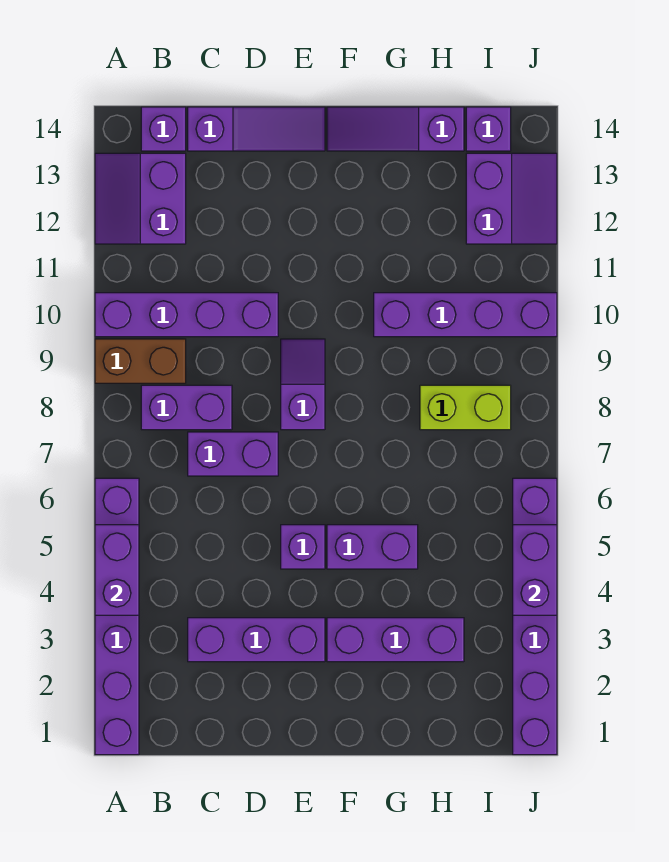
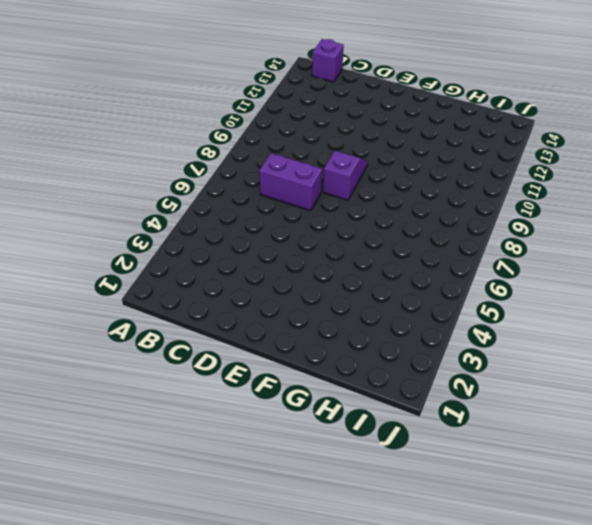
none -> purple 1x6 brick [95,478,139,755]
none -> brown 1x2 brick [95,339,186,383]
none -> purple 1x4 brick [95,293,278,337]

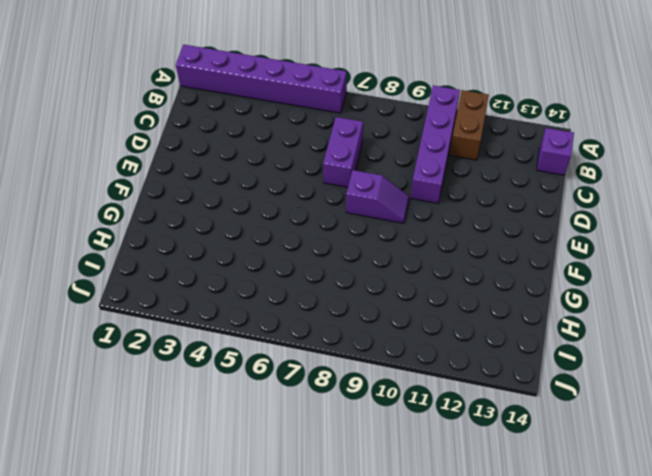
brown 1x2 brick [450,90,489,160] -> brown 1x2 brick moved to [95,339,186,383]
none -> purple 2x2 slope [95,153,186,244]
none -> purple 1x2 brick [141,385,232,430]
none -> purple 1x3 brick [188,618,325,662]

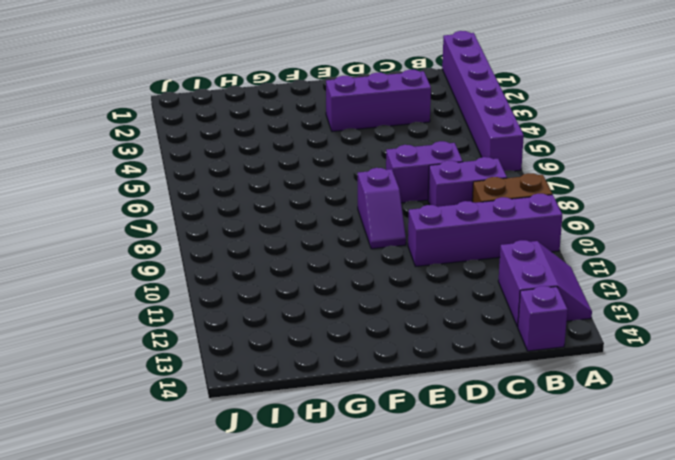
none -> purple 1x3 slope [188,107,325,151]
none -> purple 1x1 brick [281,525,325,569]
none -> purple 1x3 brick [327,618,464,662]

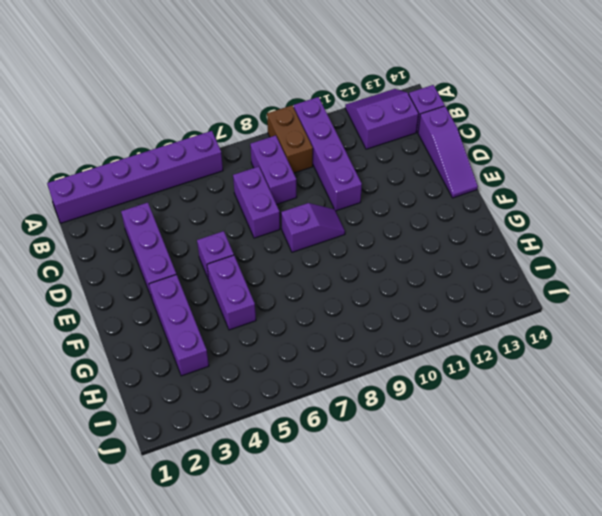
none -> purple 1x3 slope [327,107,464,151]
none -> purple 1x4 brick [374,293,557,337]
none -> lime 1x2 brick [420,385,511,430]

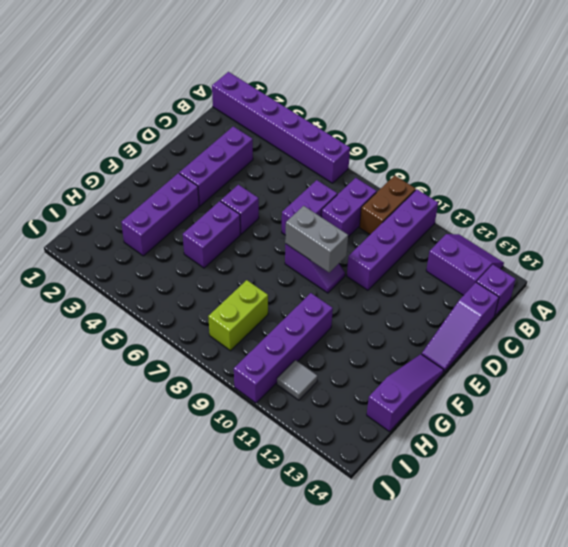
grey 1x2 brick [285,206,348,273] -> none
grey 1x1 tile [277,360,317,400] -> none
none -> purple 2x2 slope [466,153,557,244]
none -> purple 1x1 brick [466,107,511,151]
none -> purple 1x6 brick [513,478,557,755]

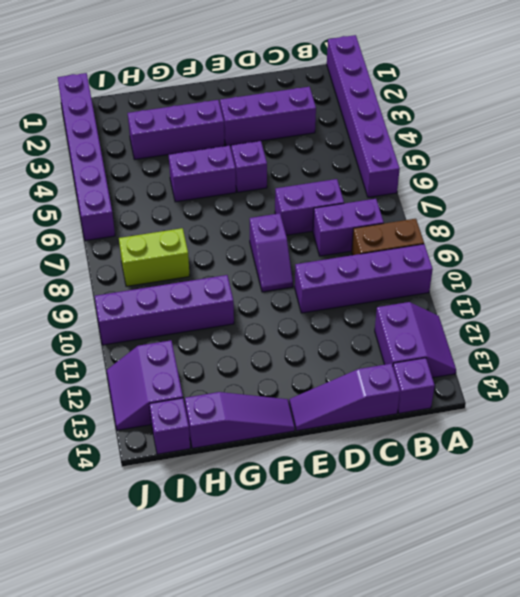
none -> purple 1x2 brick [95,525,139,615]
none -> purple 1x2 brick [513,525,557,615]

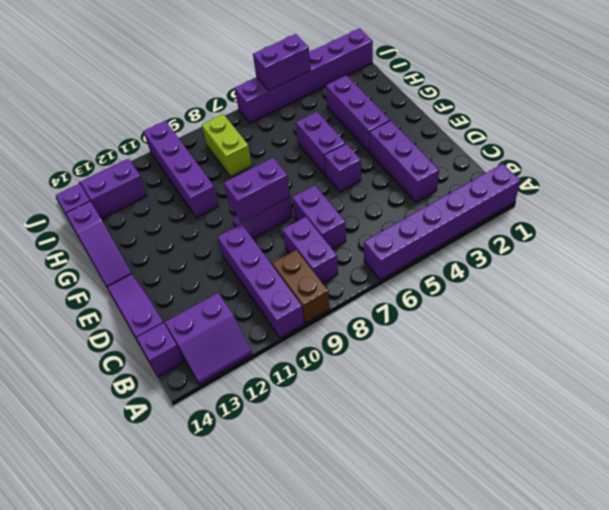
purple 1x2 brick [224,158,290,222] -> purple 1x2 brick moved to [95,525,139,615]

